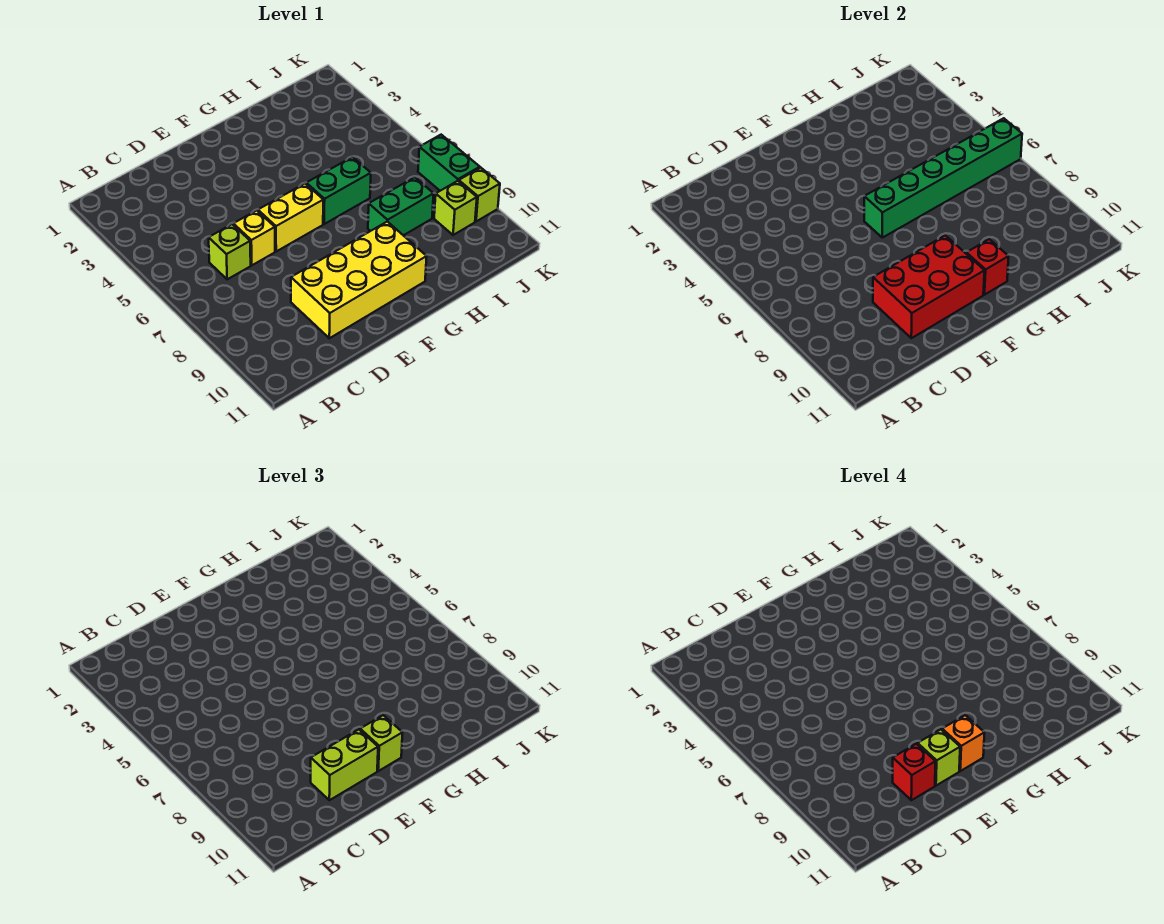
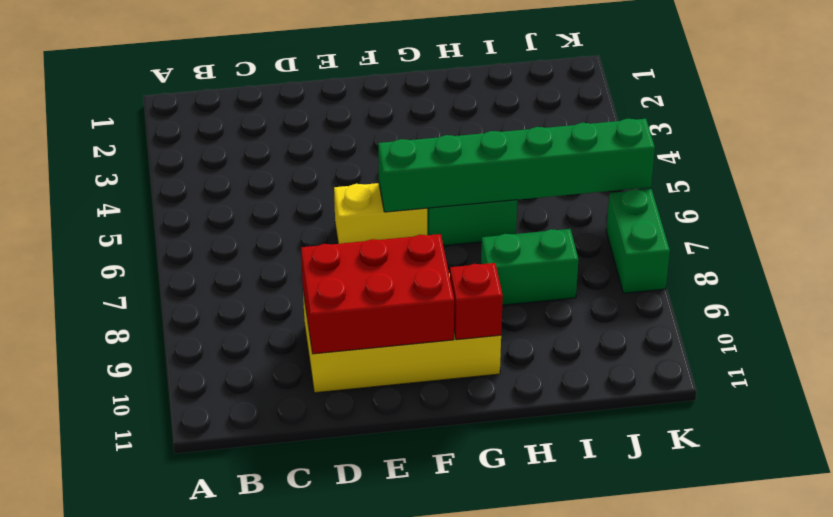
none -> lime 1x1 brick [209,224,251,279]
none -> yellow 1x1 brick [233,210,275,265]
none -> lime 1x1 brick [434,181,477,235]

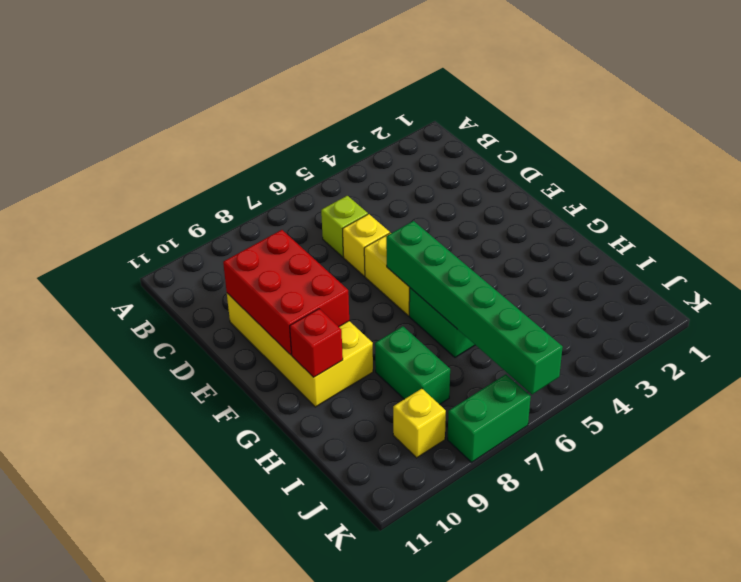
yellow 1x1 brick [393,389,446,458] -> lime 1x1 brick [434,181,477,235]
none -> lime 1x1 brick [459,168,500,221]
none -> lime 1x2 brick [311,730,378,800]
none -> lime 1x1 brick [360,715,403,771]

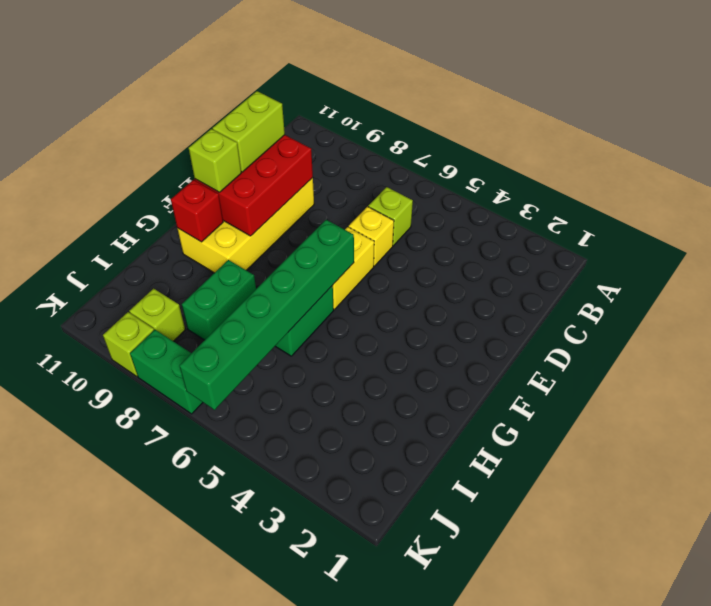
none -> red 1x1 brick [893,744,936,800]
none -> lime 1x1 brick [918,730,960,786]
none -> orange 1x1 brick [942,715,985,771]

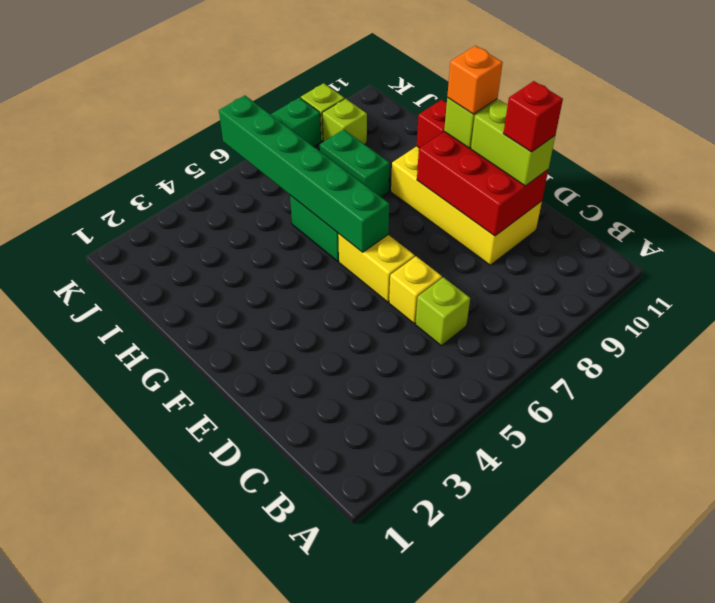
none -> lime 1x1 brick [918,730,960,786]

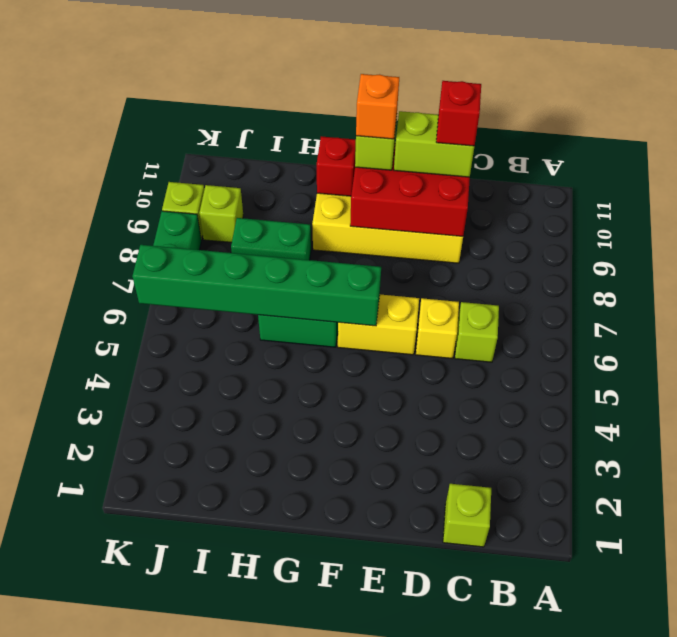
lime 1x1 brick [443,484,491,547] -> lime 1x1 brick moved to [918,730,960,786]

